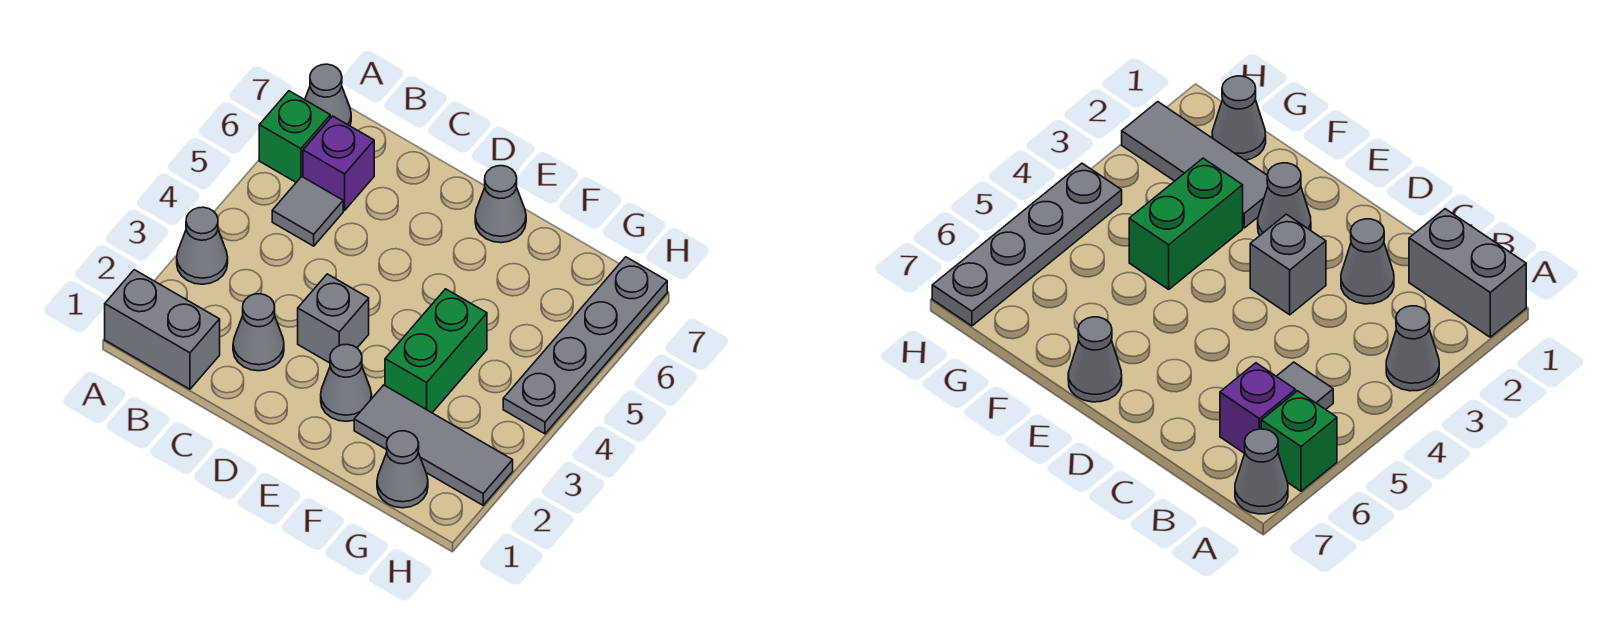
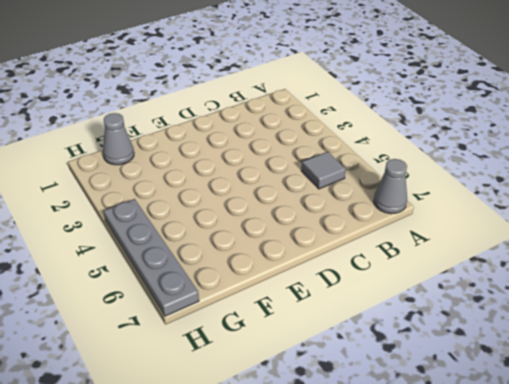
none -> grey 1x2 brick [105,270,220,389]
none -> grey 1x1 cone [177,207,228,284]
none -> green 1x1 brick [259,91,330,182]

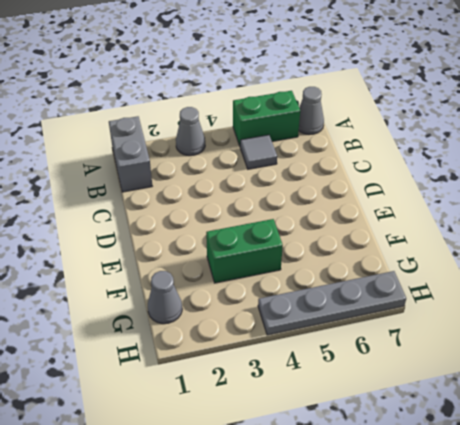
green 1x2 brick [233,91,300,146] -> green 1x1 brick [259,91,330,182]
none -> purple 1x1 brick [303,116,374,210]
none -> grey 1x1 cone [233,294,284,371]
none -> grey 1x1 brick [298,274,369,363]

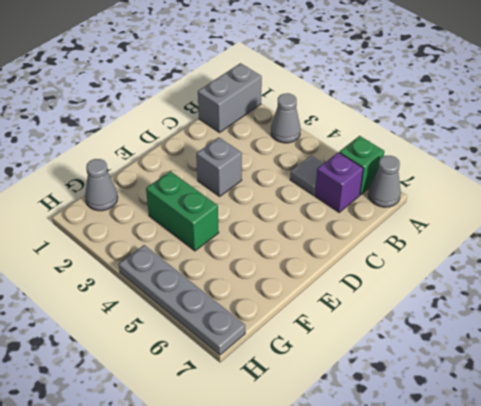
none -> grey 1x1 cone [233,294,284,371]
none -> grey 1x1 cone [321,344,372,421]
none -> grey 1x1 cone [475,166,526,243]

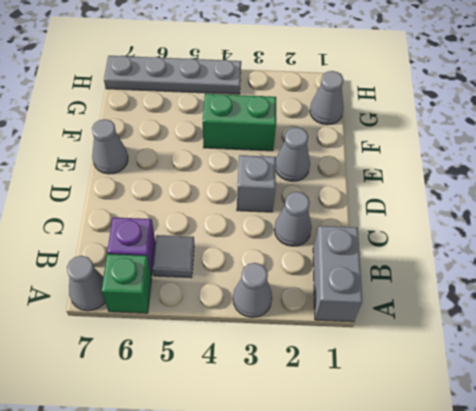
none -> grey 1x3 tile [354,385,513,505]

